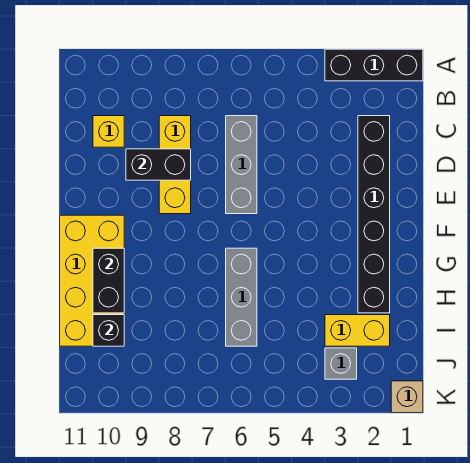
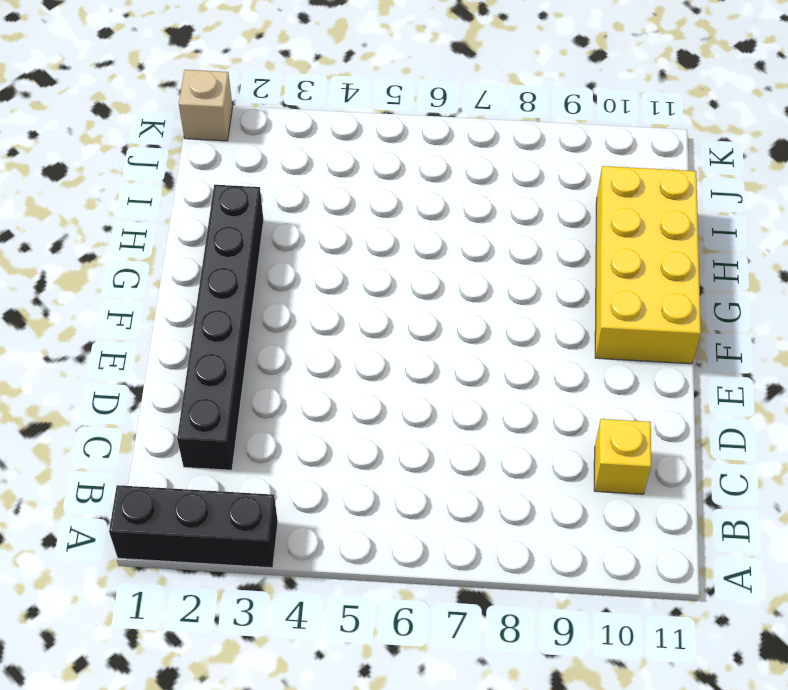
none -> grey 1x3 brick [226,116,257,214]
none -> yellow 1x3 brick [159,116,191,214]
none -> grey 1x3 brick [226,248,257,346]

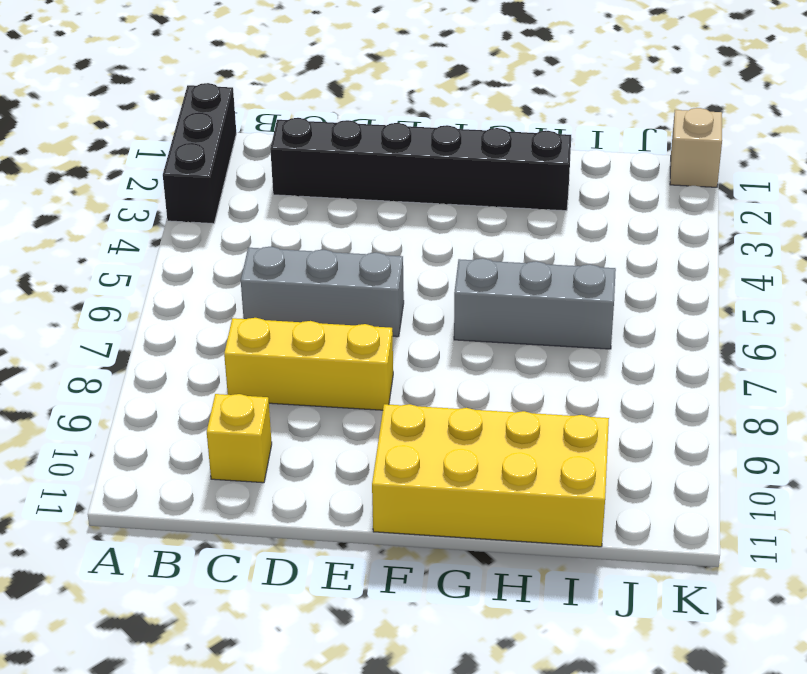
none -> yellow 1x2 brick [325,315,390,346]
none -> grey 1x1 brick [325,348,357,379]
none -> black 1x2 brick [126,149,191,180]

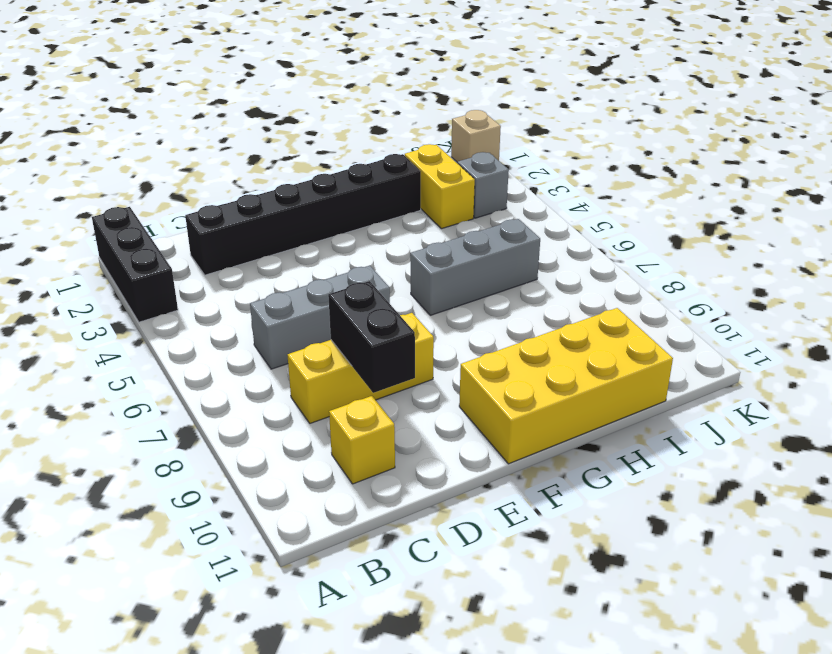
none -> black 1x2 brick [93,248,124,313]
none -> black 1x1 brick [93,315,124,346]

